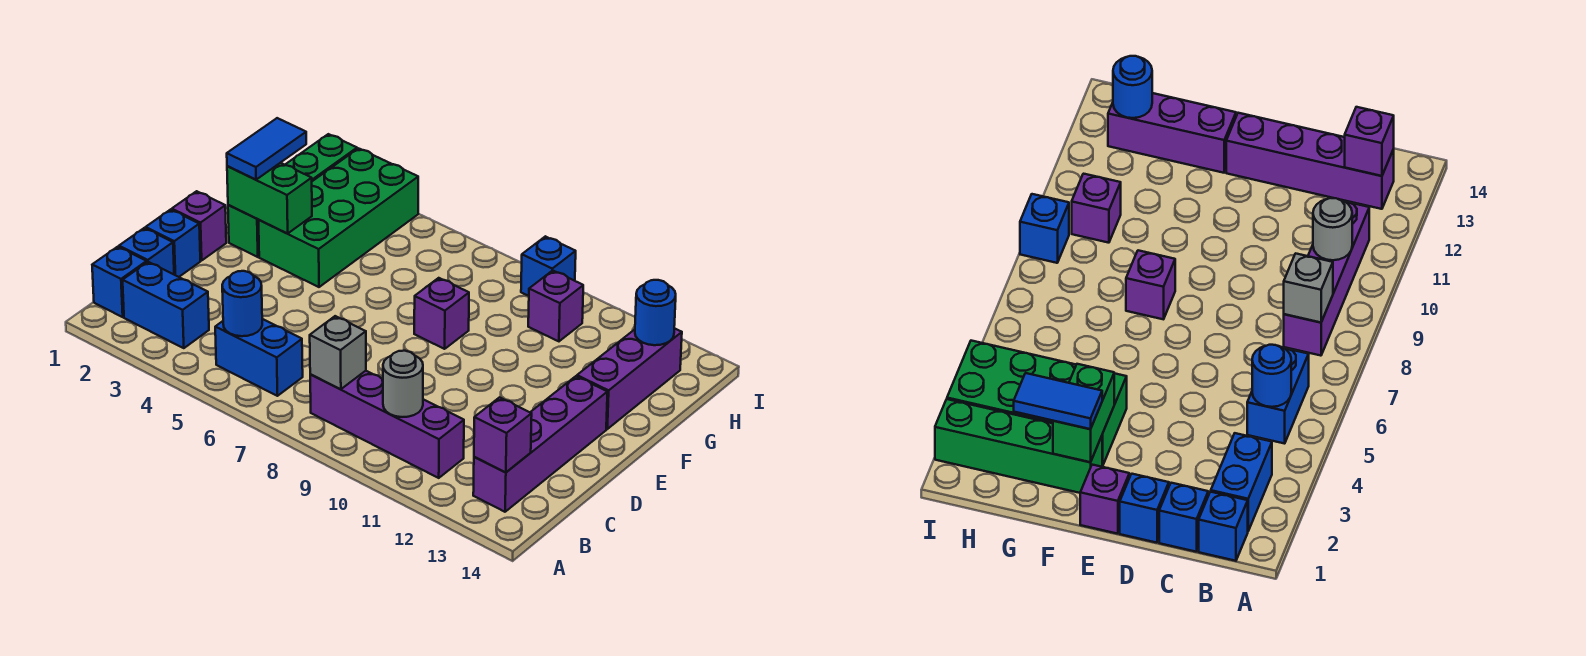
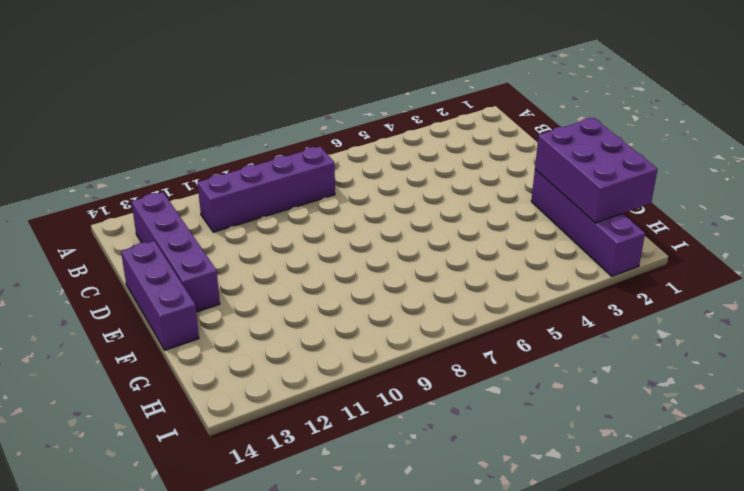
purple 1x3 brick [121,241,199,350] -> purple 1x3 brick moved to [577,328,682,429]
purple 2x3 brick [535,118,658,223] -> green 1x2 brick [227,163,312,234]
purple 1x4 brick [531,169,645,276] -> green 1x4 brick [228,134,357,257]
none -> blue 1x1 brick [92,247,147,317]
none -> blue 1x2 brick [123,262,209,348]
none -> blue 1x2 brick [215,319,303,396]

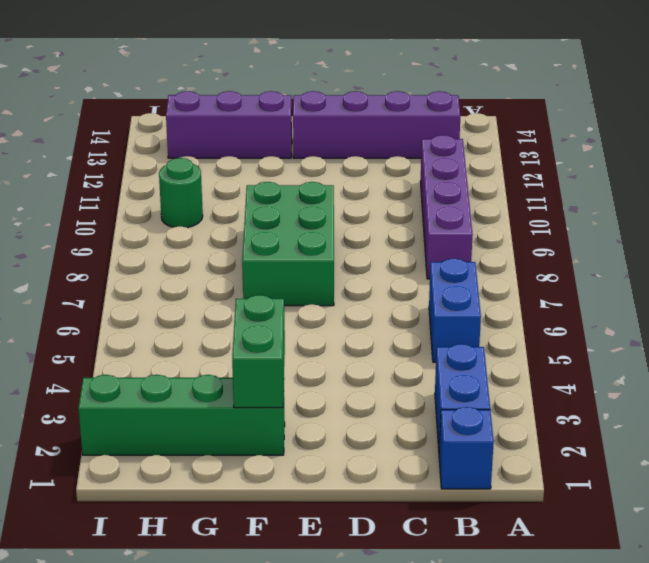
green 2x3 brick [242,182,334,306] -> purple 1x1 brick [414,278,469,349]
green 1x1 round brick [159,158,203,228] -> purple 1x1 brick [528,270,583,341]
none -> blue 1x1 brick [119,228,174,274]
none -> blue 1x1 brick [146,210,200,277]
none -> purple 1x1 brick [172,191,226,260]

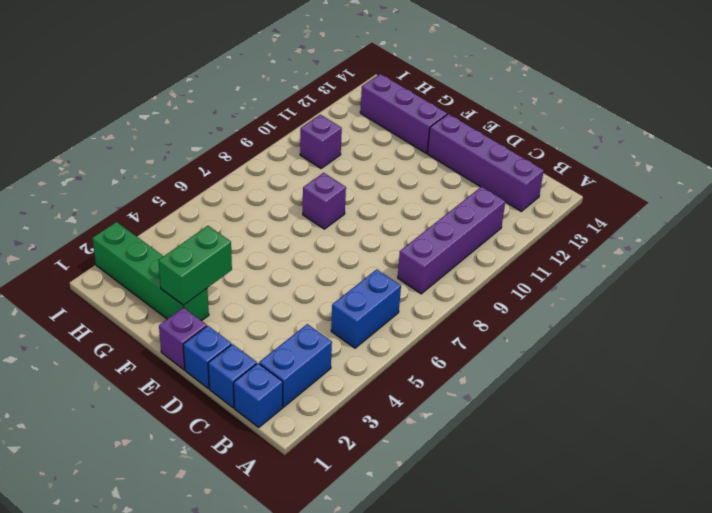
none -> green 2x4 brick [259,148,418,287]
none -> blue 1x1 brick [521,236,576,296]
none -> blue 1x1 round brick [222,271,262,336]

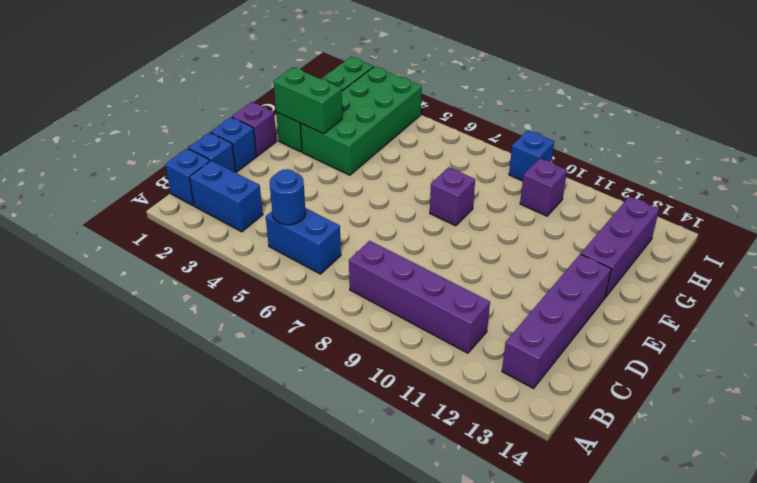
none -> grey 1x1 brick [310,316,366,389]
none -> grey 1x1 round brick [383,351,423,417]
none -> purple 1x1 brick [474,397,532,473]

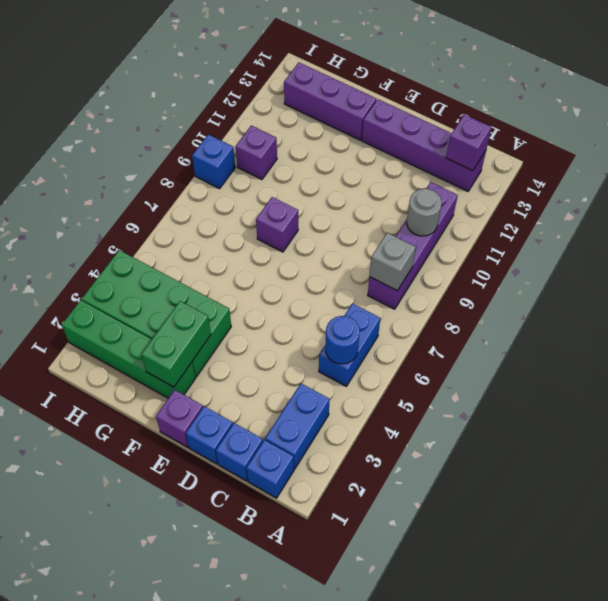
none -> blue 1x1 round brick [635,280,676,345]
none -> blue 1x2 tile [227,118,306,180]

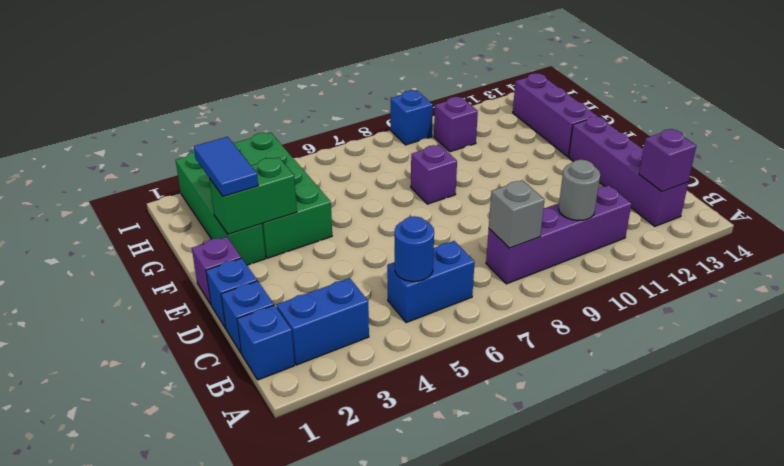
none -> blue 1x1 round brick [635,280,676,345]

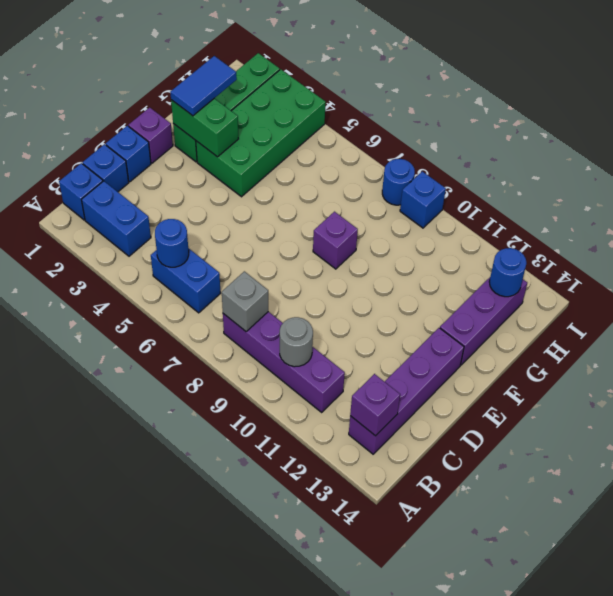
blue 1x1 round brick [382,159,415,205] -> none
none -> purple 1x1 brick [528,270,583,341]

